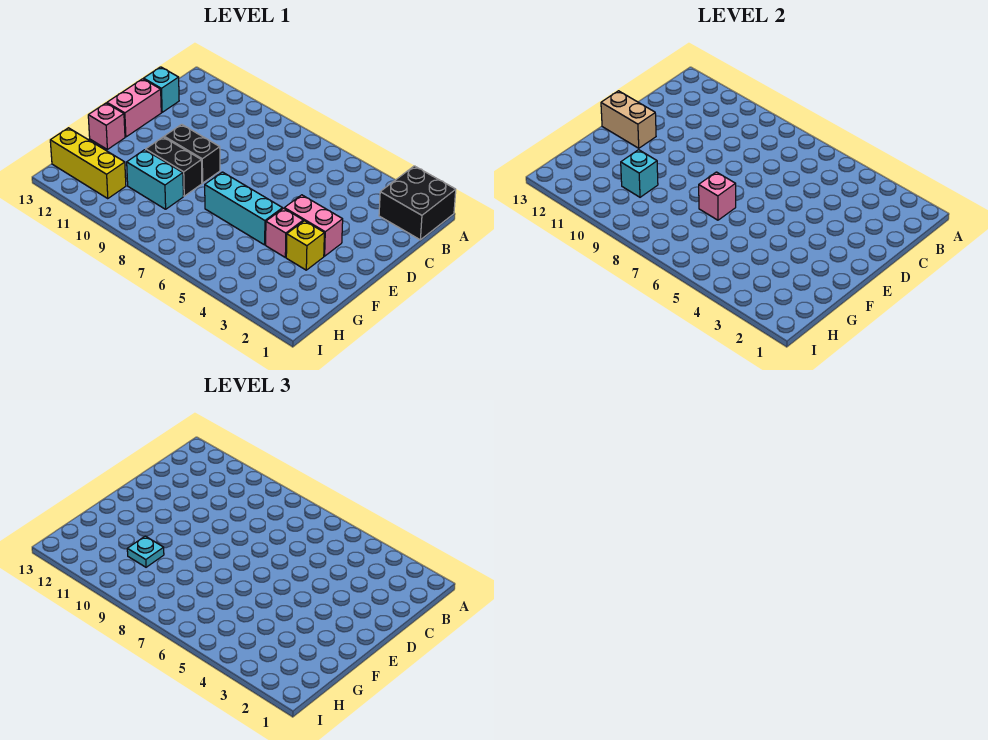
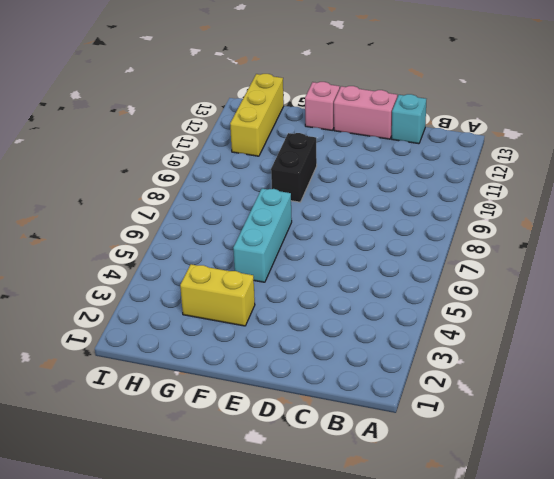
yellow 1x2 brick [180,264,255,326] -> yellow 1x1 brick [286,221,324,270]
none -> black 2x2 brick [379,166,456,240]
none -> pink 1x2 brick [284,195,343,256]
none -> black 1x2 brick [164,124,220,183]

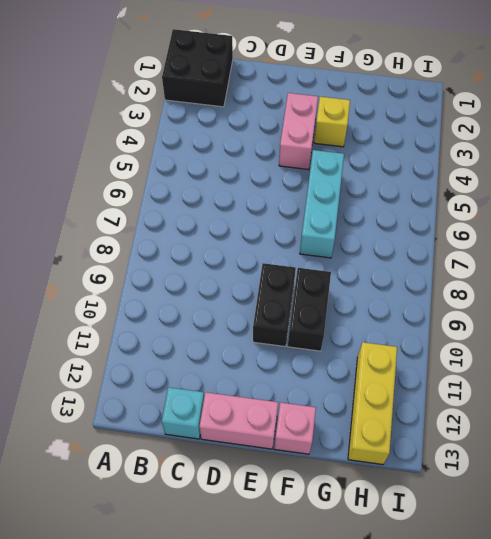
none -> pink 1x1 brick [266,208,303,257]
none -> cyan 1x2 brick [127,150,183,209]
none -> tan 1x2 brick [601,91,656,148]

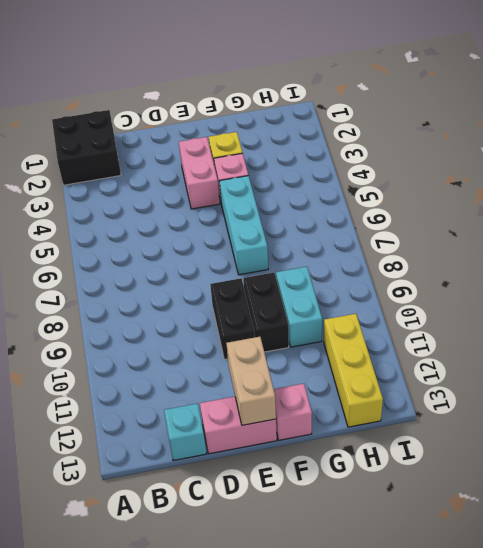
none -> pink 1x1 brick [699,172,736,220]
none -> cyan 1x1 brick [621,150,658,197]
none -> cyan 1x1 plate [127,536,164,567]

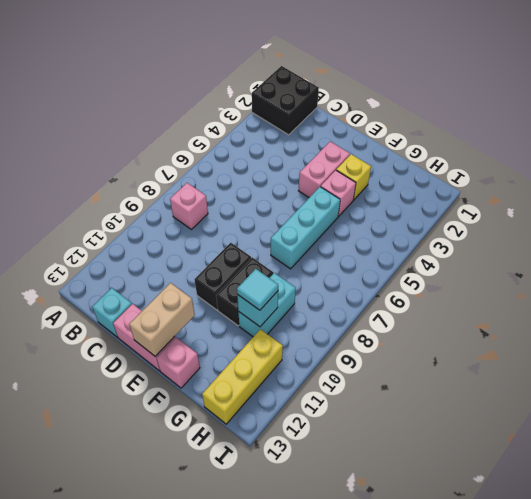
pink 1x1 brick [170,183,208,229] -> pink 1x1 brick moved to [699,172,736,220]
cyan 1x1 tile [237,269,278,310] -> cyan 1x1 plate [127,536,164,567]

